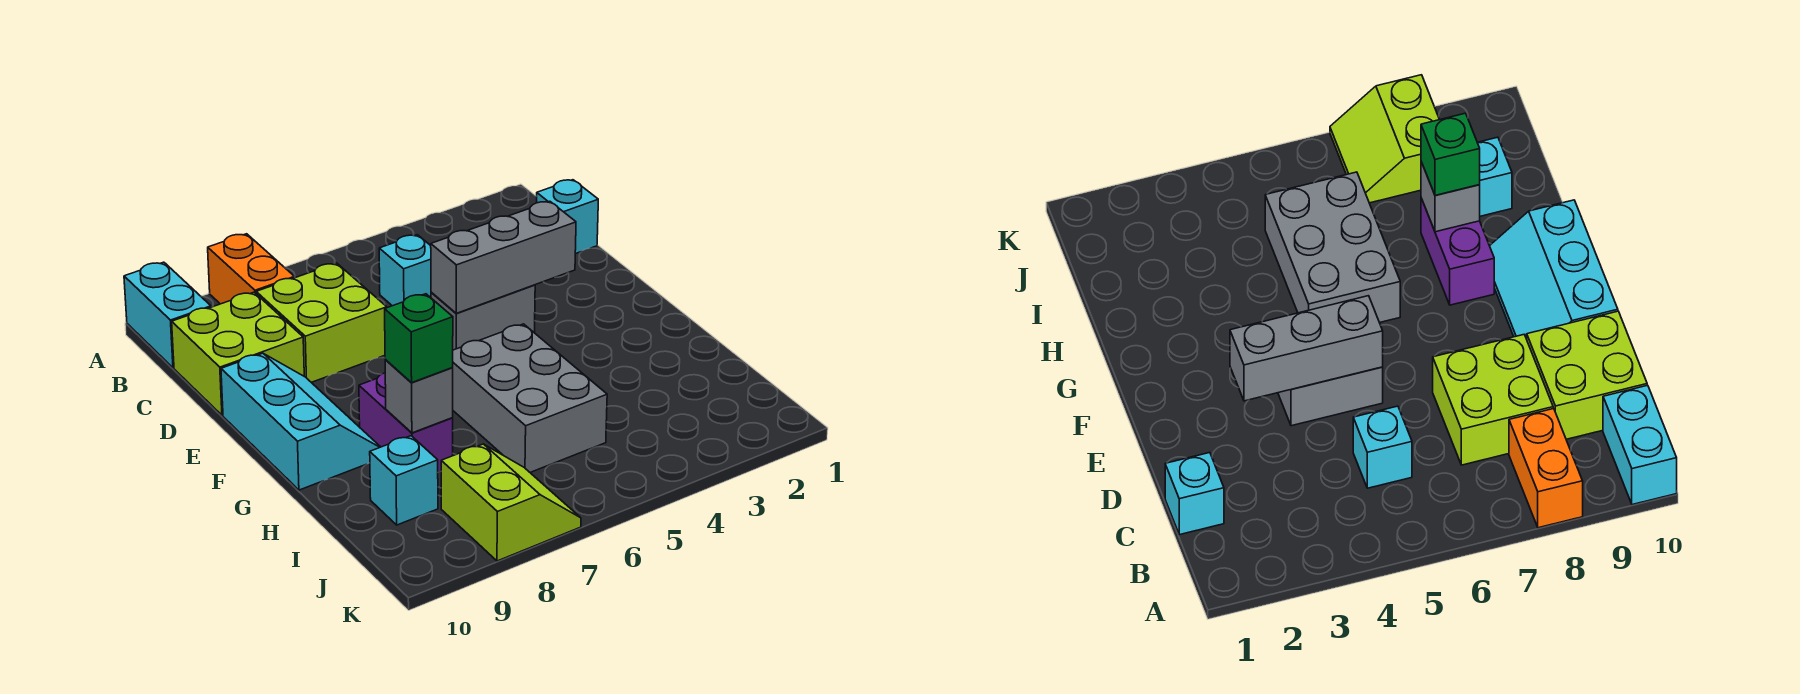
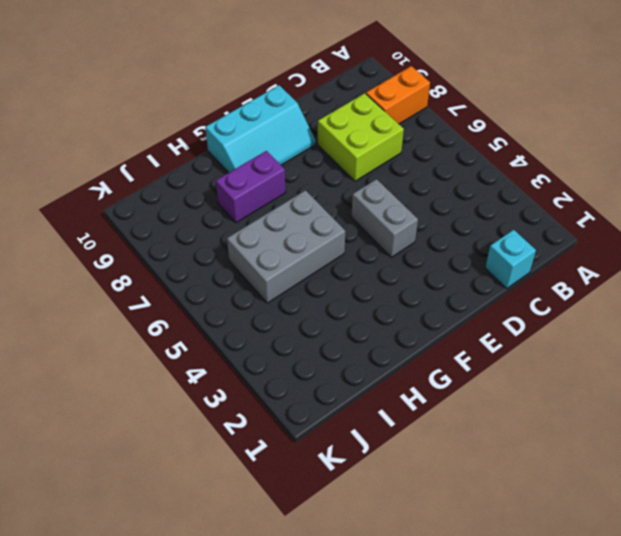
none -> cyan 1x2 brick [124,262,211,368]
none -> cyan 1x1 brick [379,235,431,306]
none -> lime 2x2 brick [172,292,304,415]

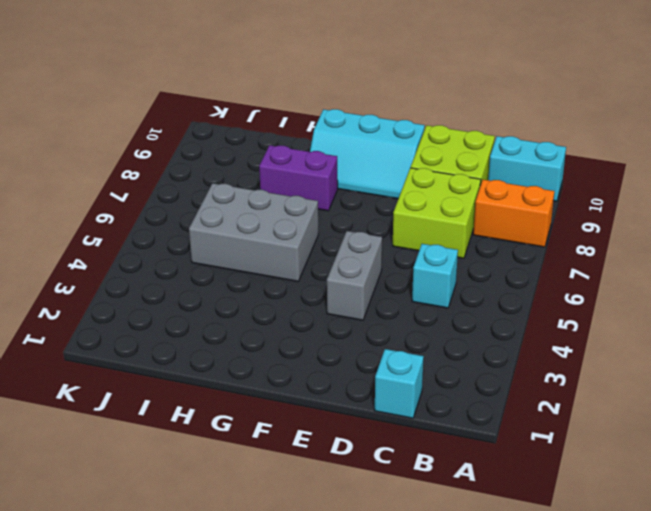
none -> cyan 1x1 brick [370,436,438,525]
none -> lime 2x2 slope [441,444,581,561]
none -> grey 1x3 brick [431,201,576,313]

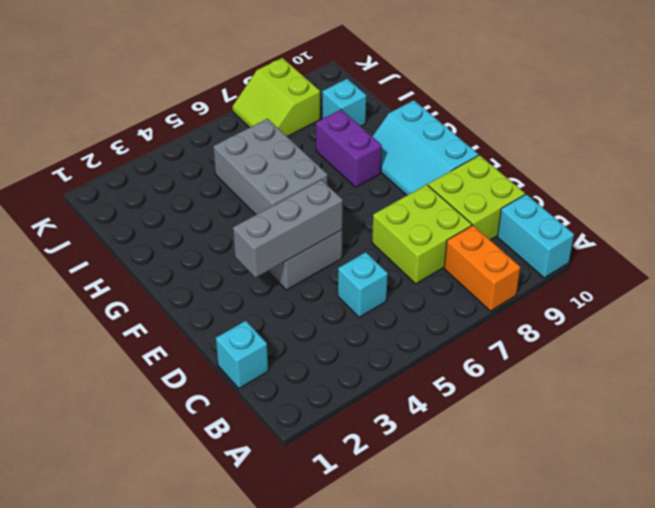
none -> grey 1x1 brick [385,360,453,433]
none -> green 1x1 brick [385,294,453,382]

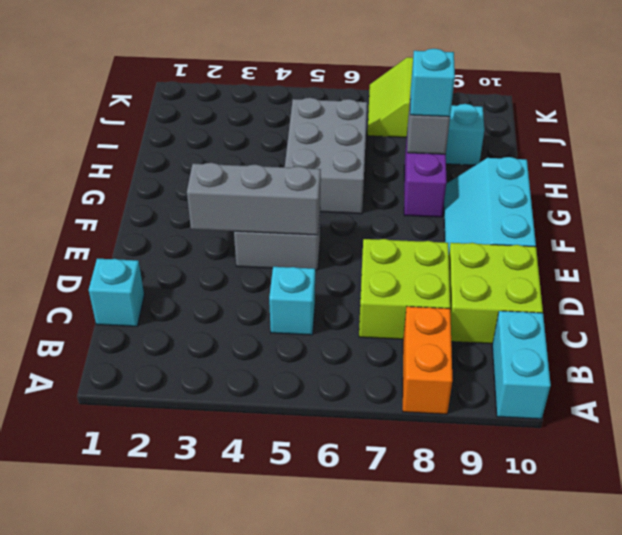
cyan 1x1 brick [410,49,455,117] -> green 1x1 brick [385,294,453,382]

